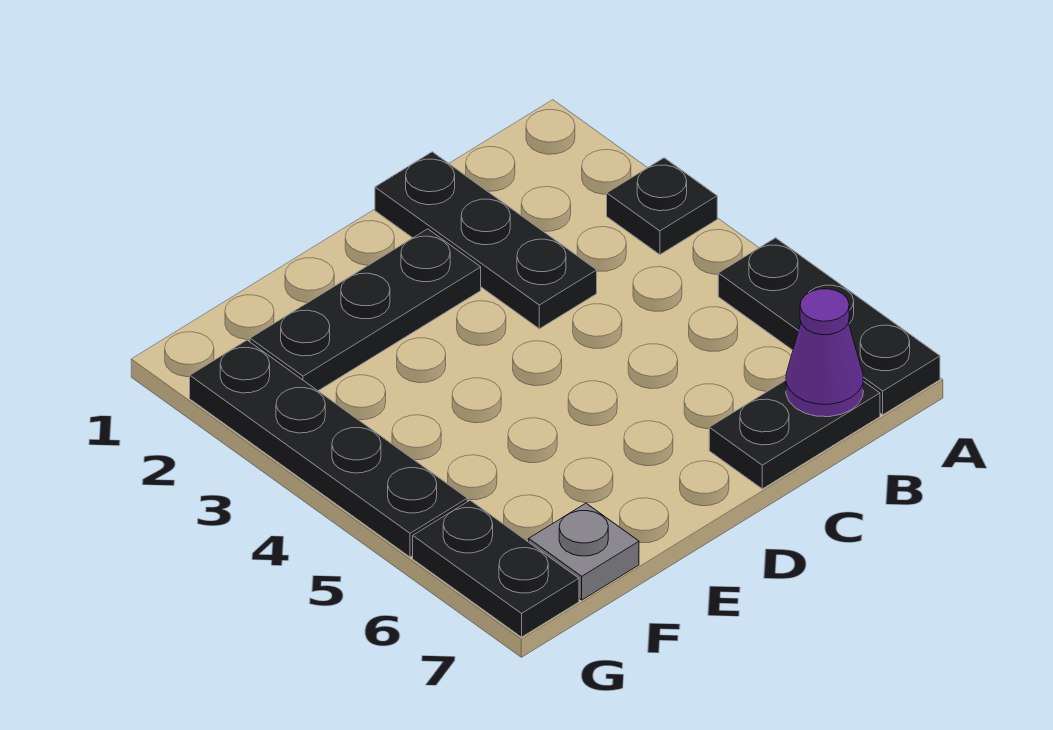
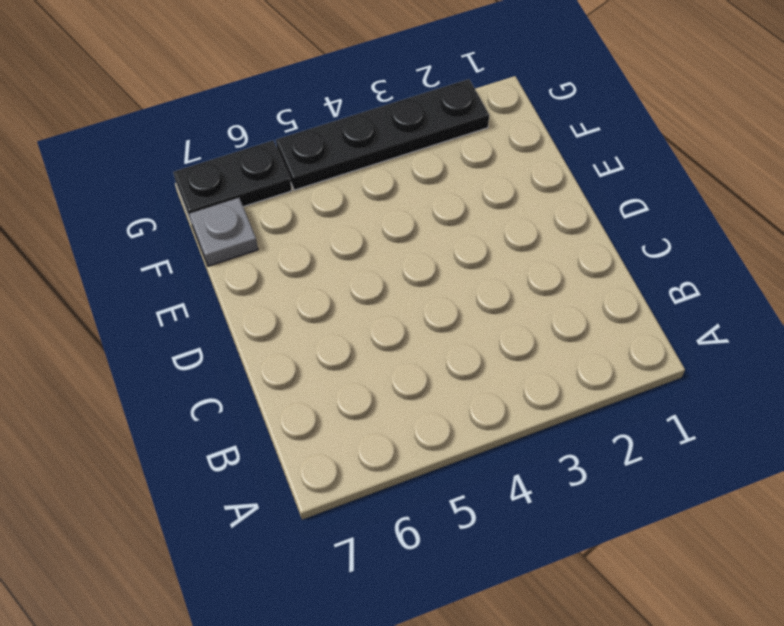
none -> black 1x1 plate [607,158,717,255]
none -> black 1x3 plate [718,238,940,415]

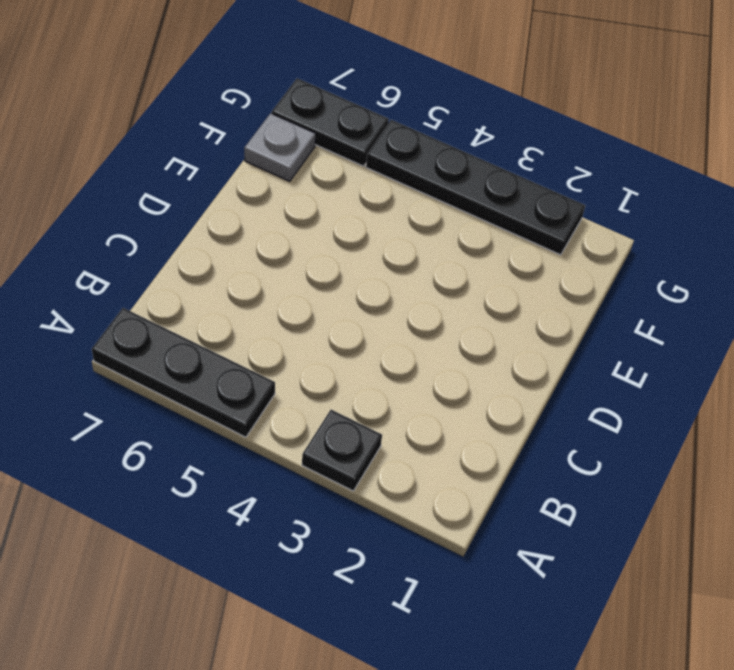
none -> black 1x2 plate [709,380,880,489]
none -> black 1x3 plate [375,152,597,329]

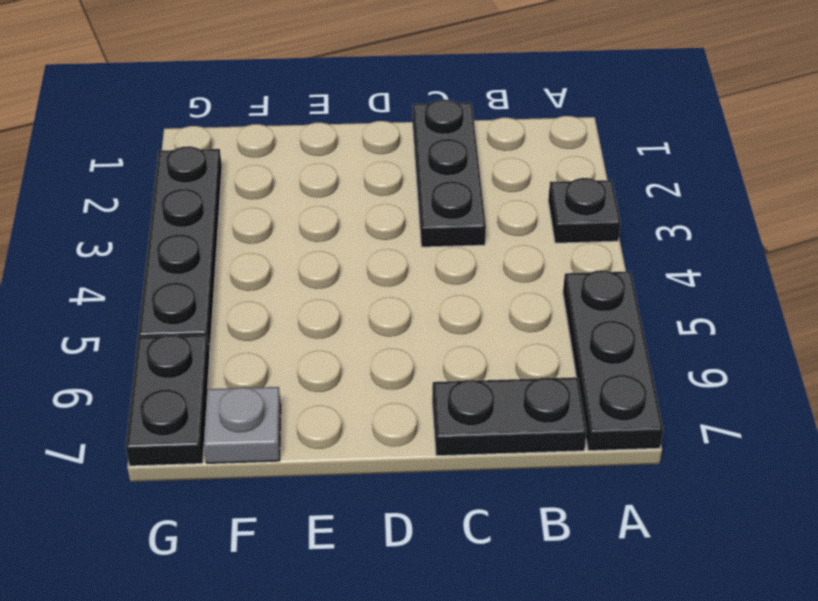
none -> black 1x3 plate [250,229,481,391]
none -> purple 1x1 cone [786,289,863,417]

